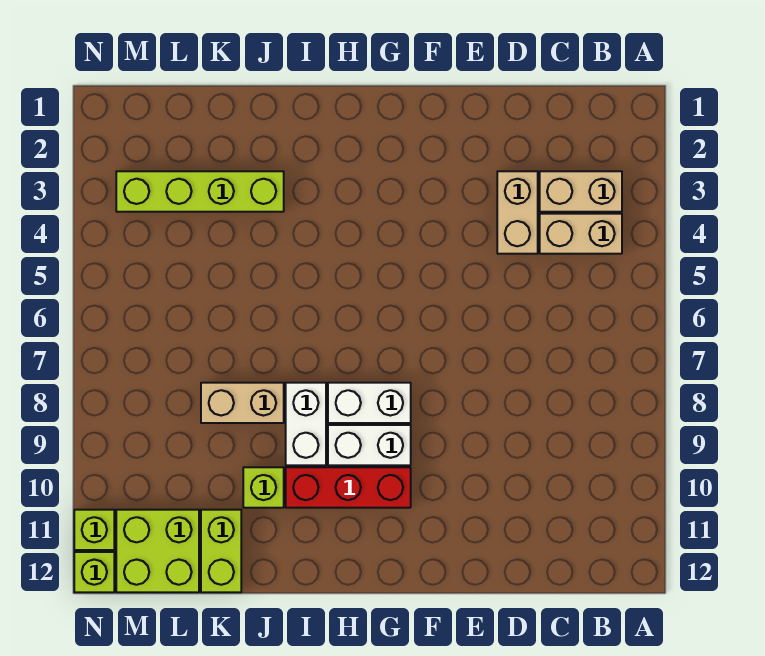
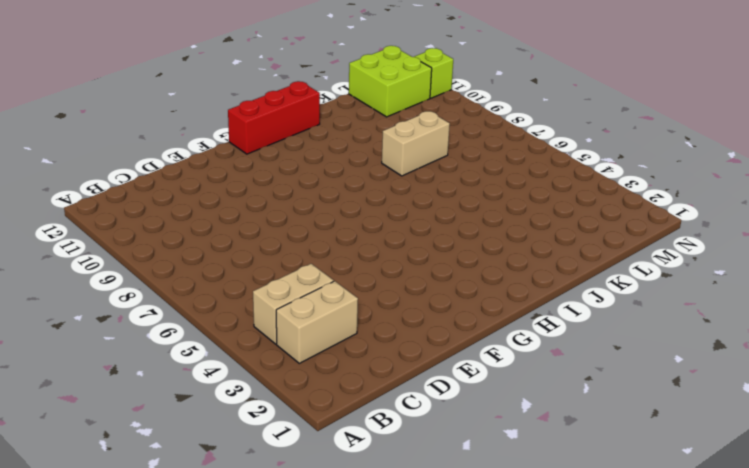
red 1x3 brick [228,81,320,154] -> red 1x3 brick moved to [286,467,411,508]
none -> tan 1x2 brick [497,171,538,254]
none -> white 1x2 brick [328,383,411,423]
none -> white 1x2 brick [328,425,411,465]

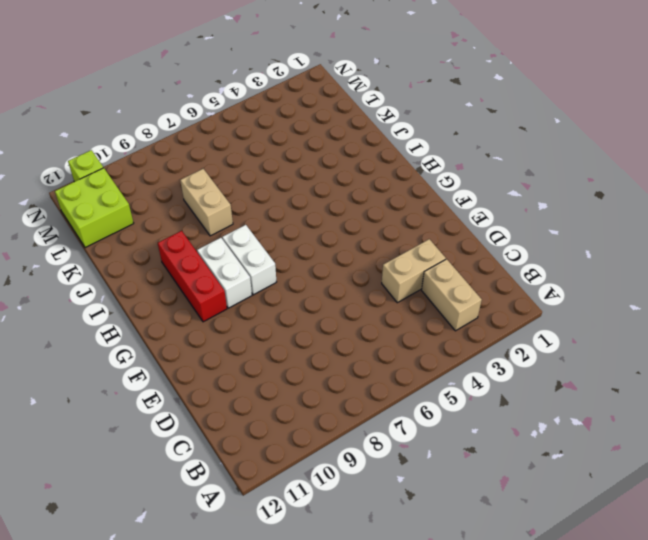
none -> tan 1x2 brick [540,214,622,254]
none -> white 1x2 brick [286,383,326,465]
none -> lime 1x4 brick [116,171,284,212]

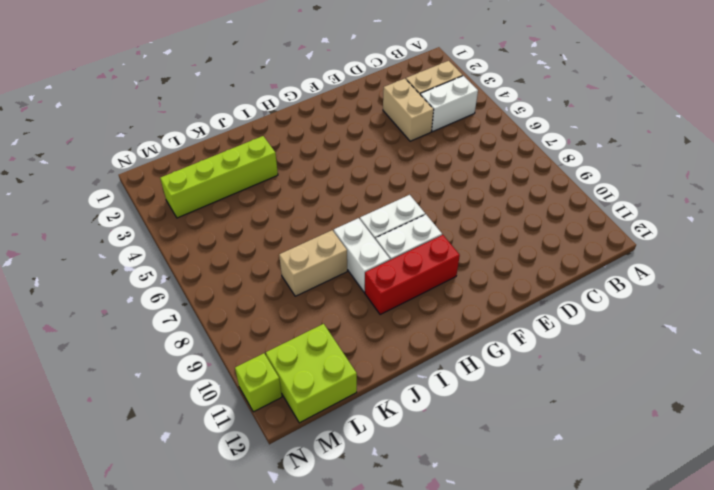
white 1x2 brick [420,76,478,132] -> tan 1x2 brick [540,214,622,254]
none -> lime 1x1 brick [243,467,284,508]
none -> lime 1x2 brick [201,510,241,592]
none -> lime 1x1 brick [74,552,114,592]

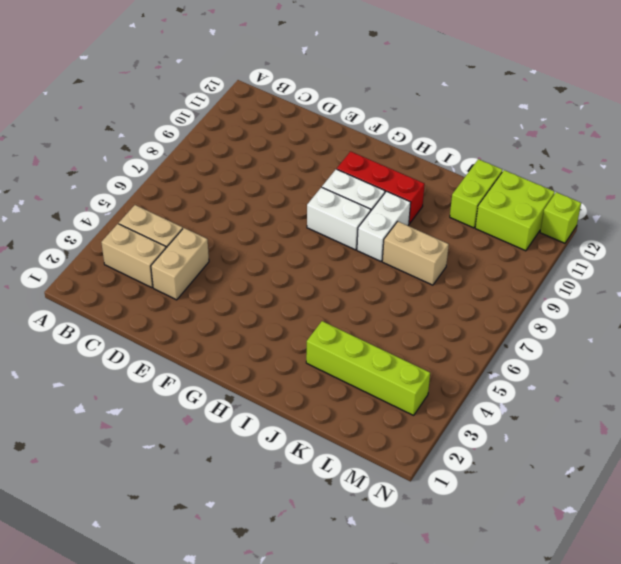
none -> lime 1x1 brick [243,467,284,508]
none -> lime 1x1 brick [74,510,114,550]

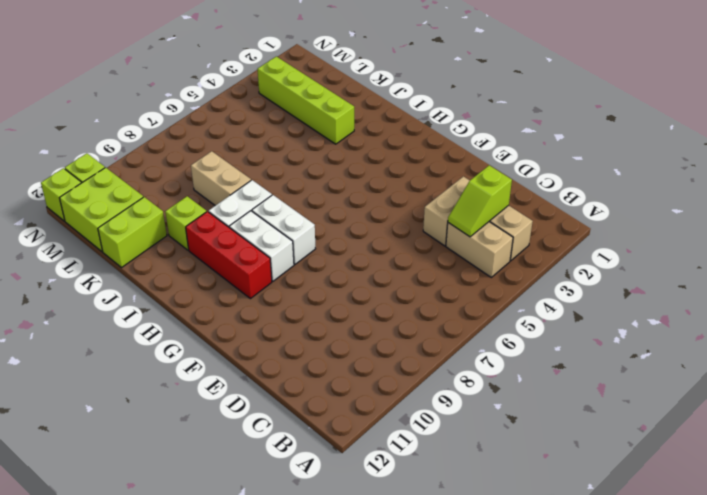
lime 1x2 slope [448,165,512,237] -> none

